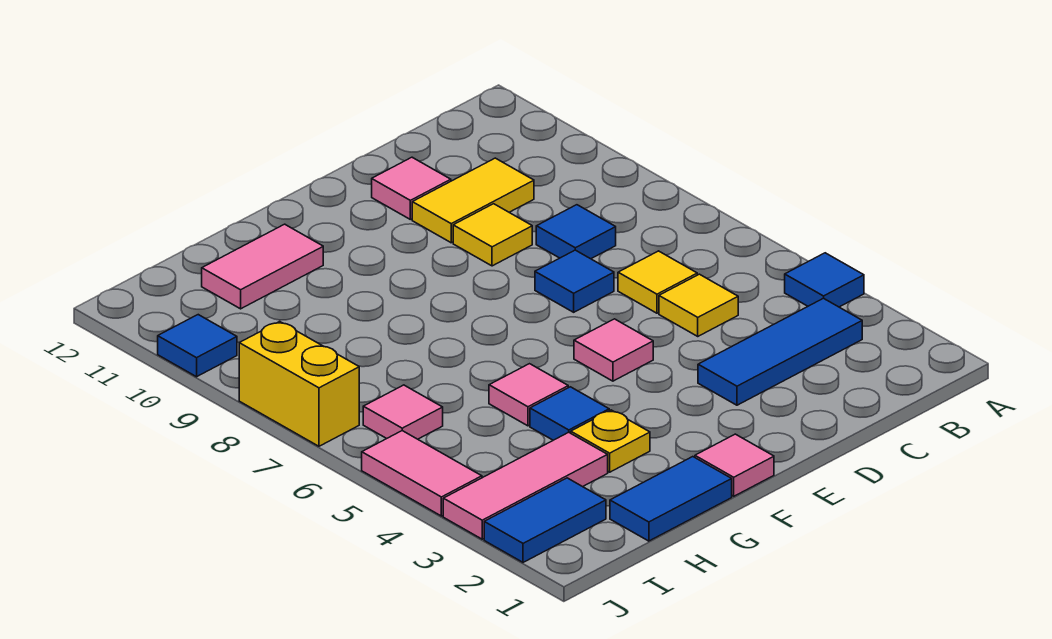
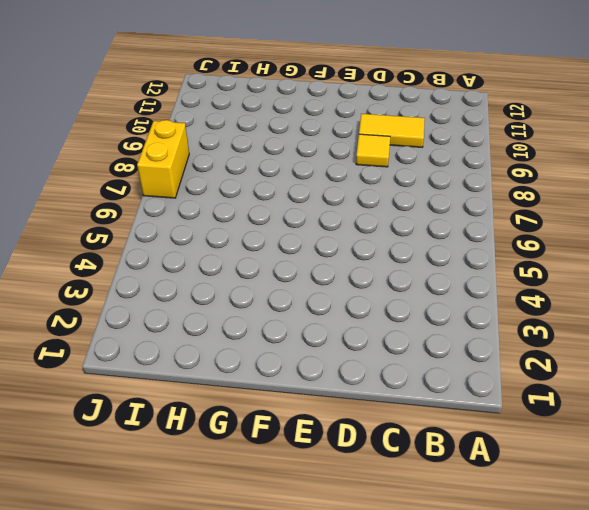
none -> blue 1x1 tile [785,253,864,307]
none -> blue 1x3 tile [698,298,862,405]
none -> yellow 1x1 tile [659,274,738,336]

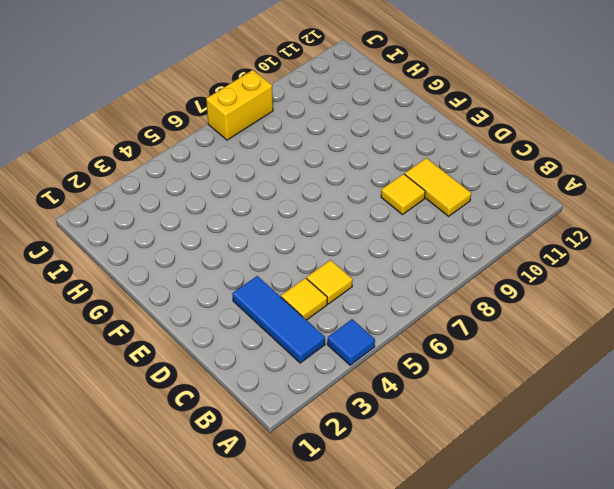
yellow 1x1 tile [281,278,327,320] -> yellow 1x1 tile moved to [618,251,697,313]
none -> blue 1x1 tile [536,205,616,259]
none -> blue 1x1 tile [535,250,614,312]
none -> pink 1x1 tile [372,157,451,219]

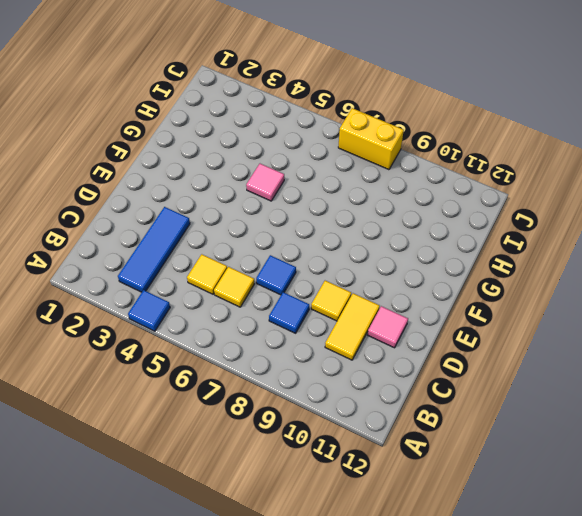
none -> pink 1x1 tile [574,319,653,381]
none -> pink 1x1 tile [695,434,774,496]
none -> blue 1x2 tile [610,457,732,541]

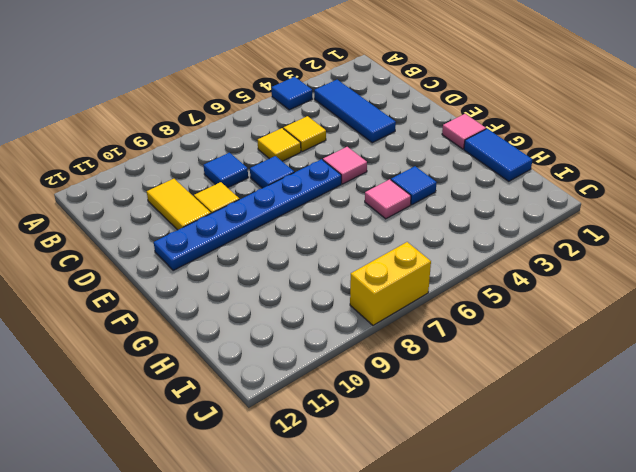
blue 1x6 plate [154,159,341,270] -> none
none -> pink 1x1 tile [372,157,451,219]
none -> yellow 1x1 plate [571,410,650,472]
none -> pink 1x2 tile [202,224,323,309]

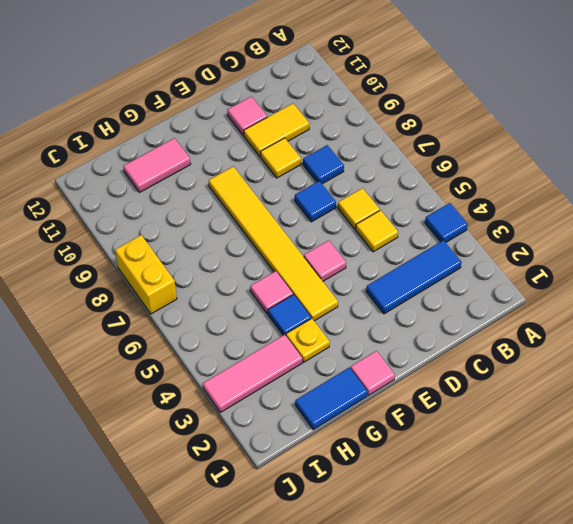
yellow 1x6 tile [209,167,338,321] -> none
none -> blue 1x2 tile [484,478,606,562]
none -> pink 1x1 tile [363,385,443,439]
none -> pink 1x2 tile [362,431,482,516]

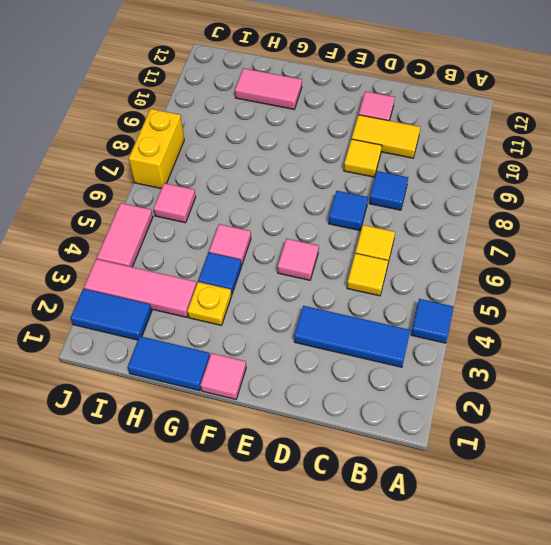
none -> blue 1x1 tile [158,315,237,377]

